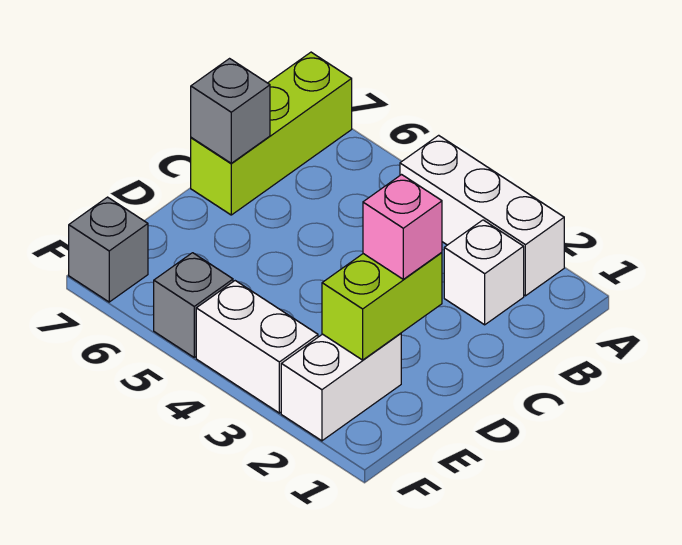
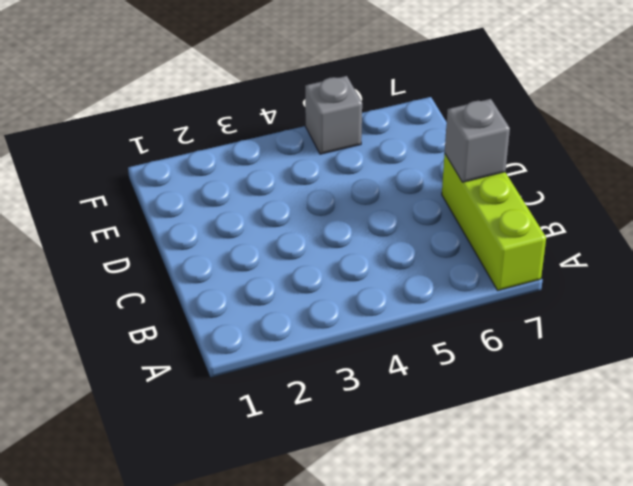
none -> white 1x3 brick [400,135,564,296]
none -> white 1x1 brick [444,220,524,325]

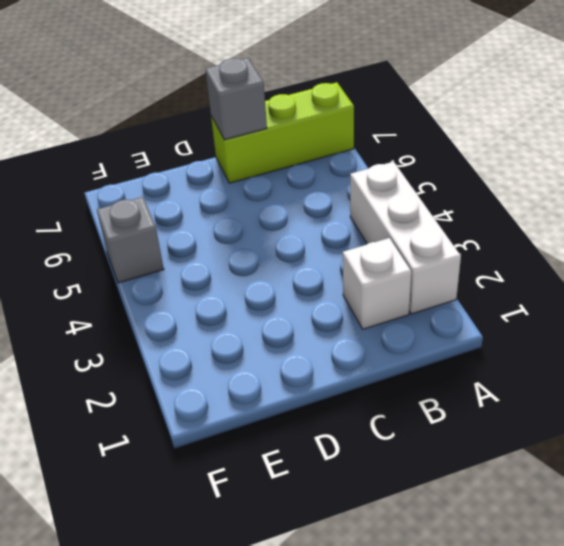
none -> white 1x2 brick [281,333,401,441]
none -> white 1x2 brick [196,281,318,413]

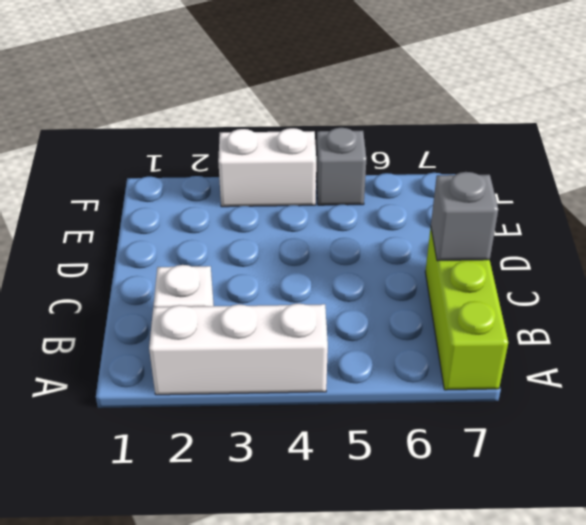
none -> white 1x2 brick [281,333,401,441]
none -> grey 1x1 brick [69,197,148,302]

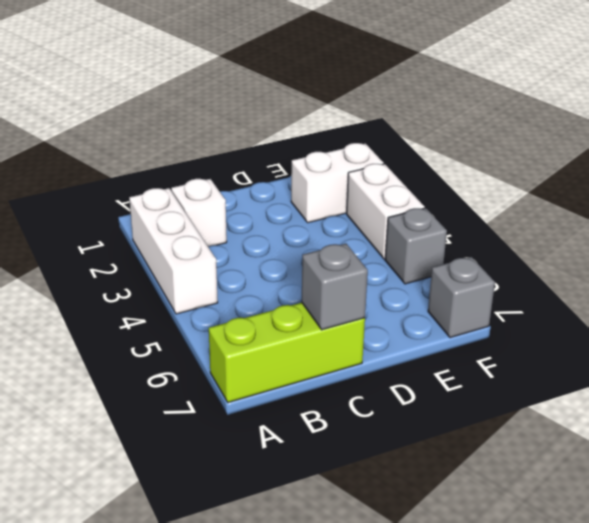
none -> lime 1x2 brick [322,252,442,360]
none -> pink 1x1 brick [363,175,442,279]

